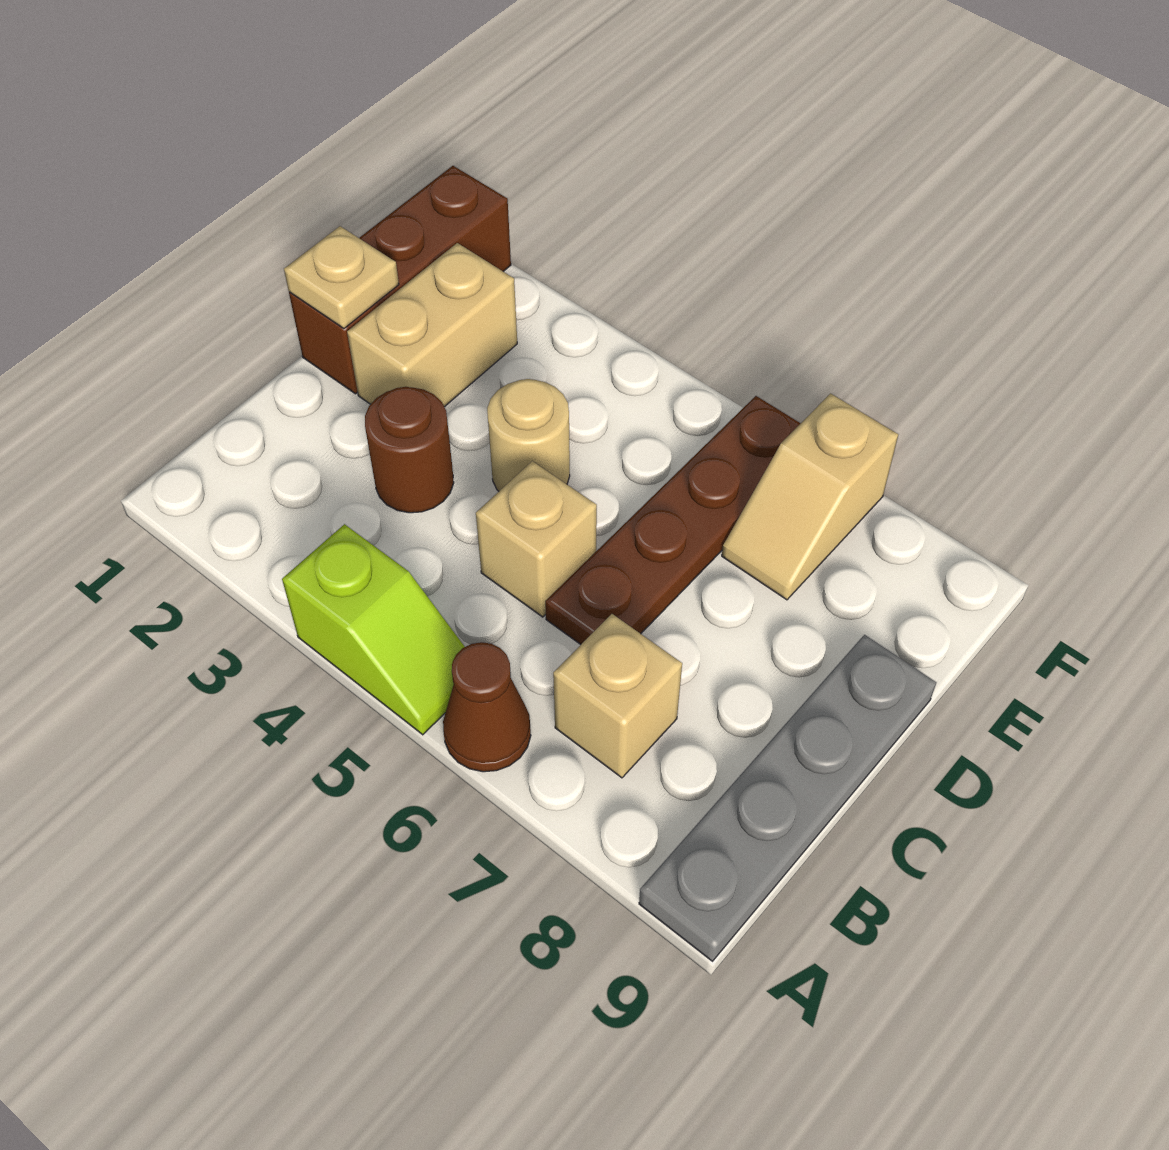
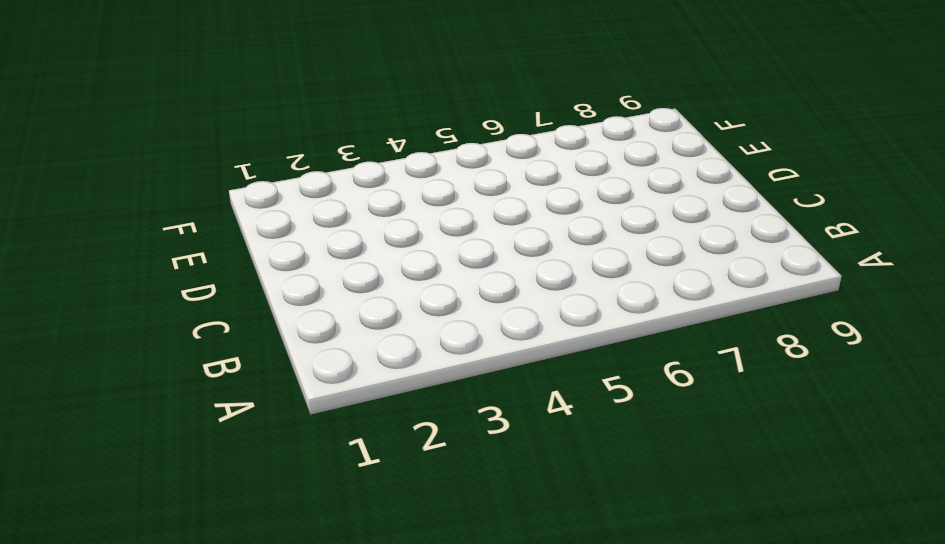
none -> lime 1x2 slope [282,524,465,735]
none -> brown 1x1 cone [443,642,531,772]
none -> grey 1x4 plate [639,635,936,961]

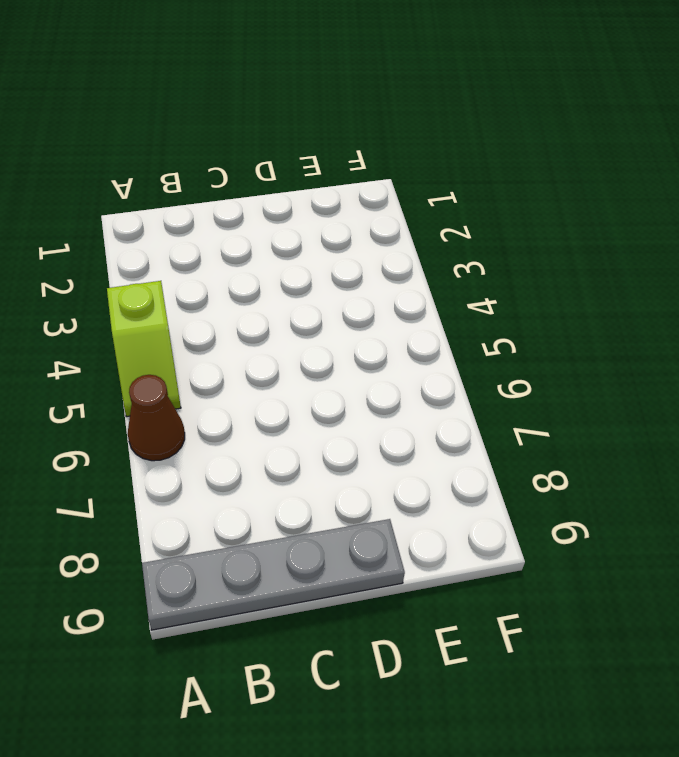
none -> tan 1x1 brick [553,614,682,778]
none -> brown 1x1 round brick [365,387,454,513]
none -> tan 1x1 brick [476,461,597,617]

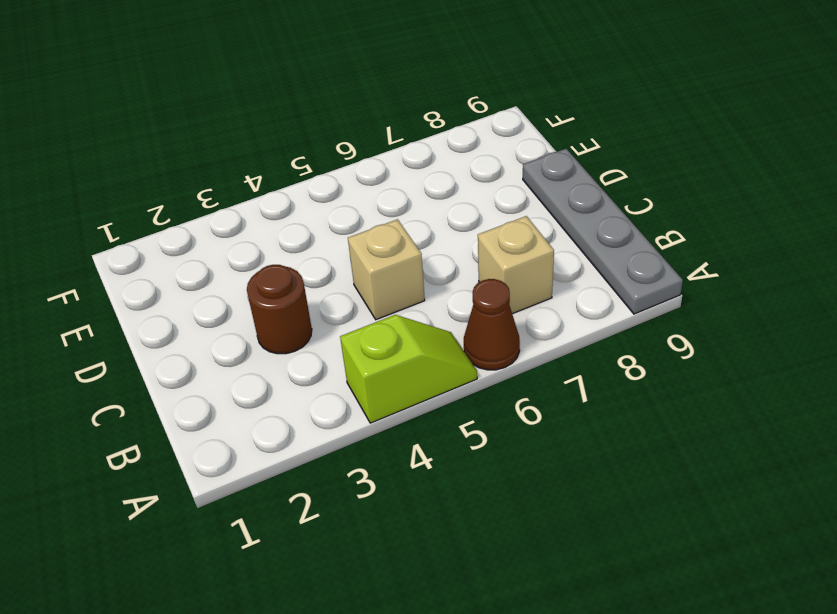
none -> brown 1x4 plate [545,396,801,644]
none -> brown 1x3 brick [289,166,511,394]
none -> tan 1x2 brick [347,243,517,407]

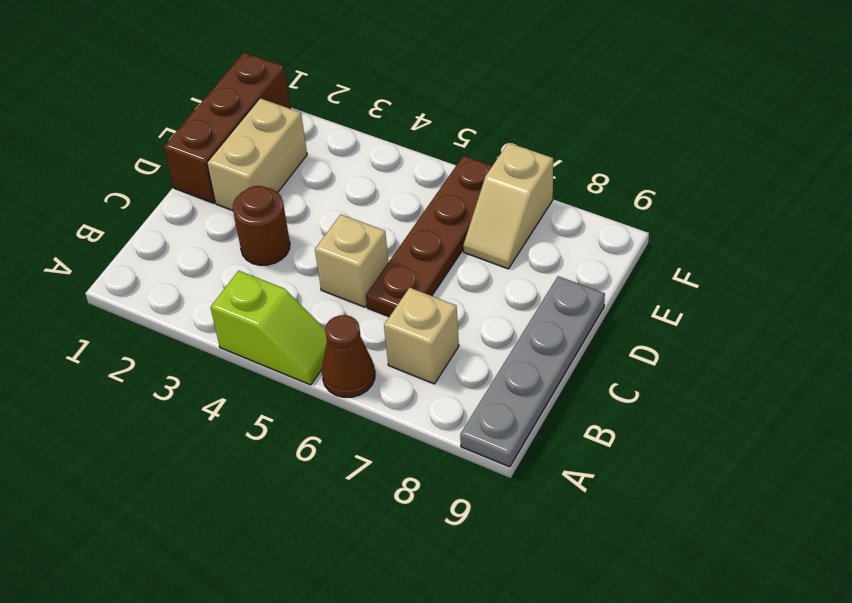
none -> tan 1x1 round brick [487,379,570,491]
none -> tan 1x1 plate [284,226,399,329]

